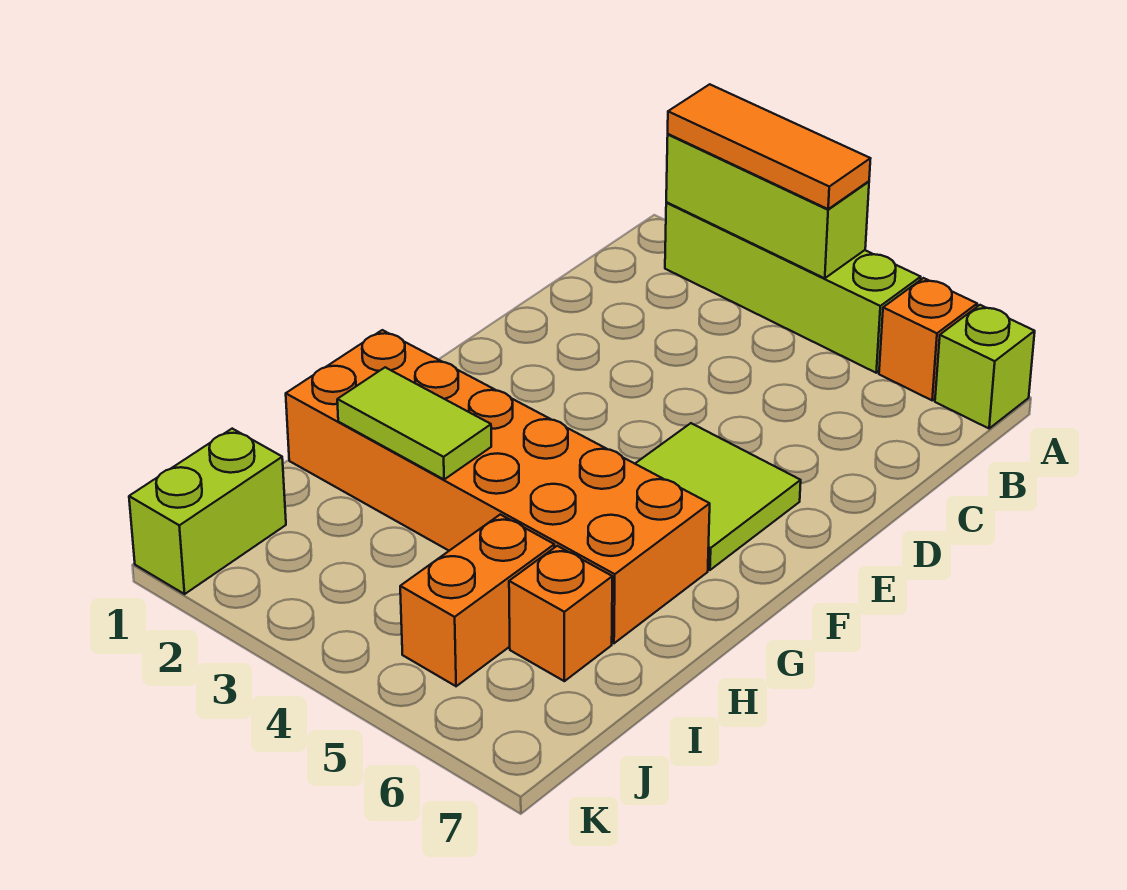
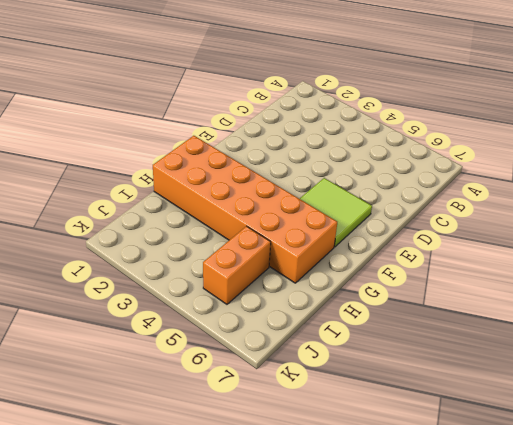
none -> lime 1x4 brick [665,203,921,373]
none -> orange 1x1 brick [879,278,977,400]

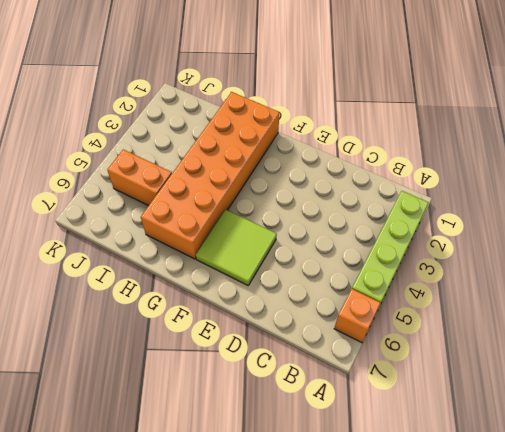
none -> lime 1x1 brick [935,305,1035,428]
none -> orange 1x1 brick [509,546,612,681]

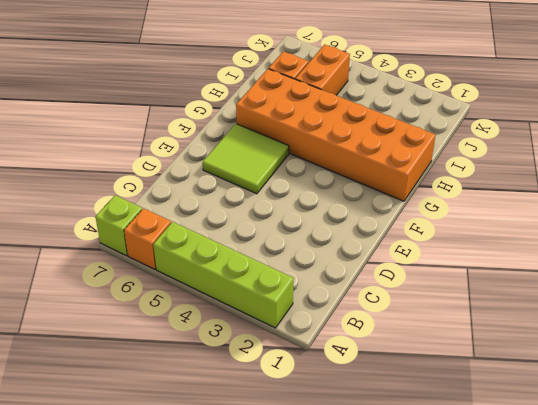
none -> lime 1x2 brick [129,429,286,594]
none -> lime 1x3 brick [666,134,869,278]

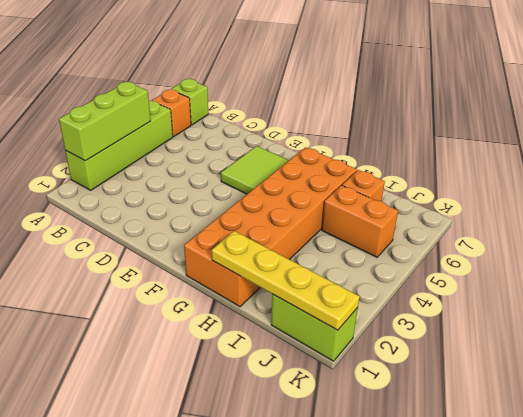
yellow 1x4 plate [212,231,359,330] -> none
none -> lime 1x2 tile [337,367,491,480]
none -> orange 1x3 tile [668,84,871,209]

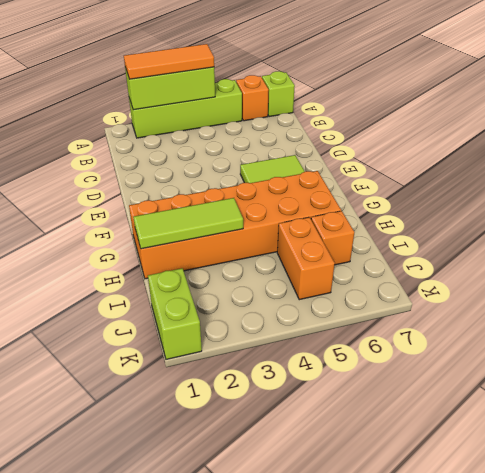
lime 1x3 tile [133,198,243,249] -> lime 1x2 tile [337,367,491,480]

